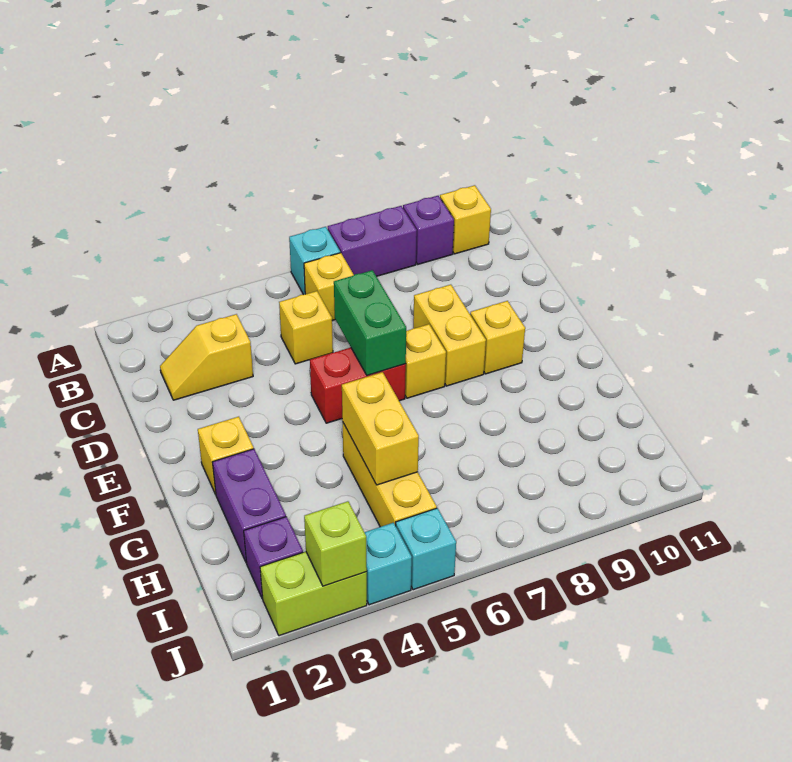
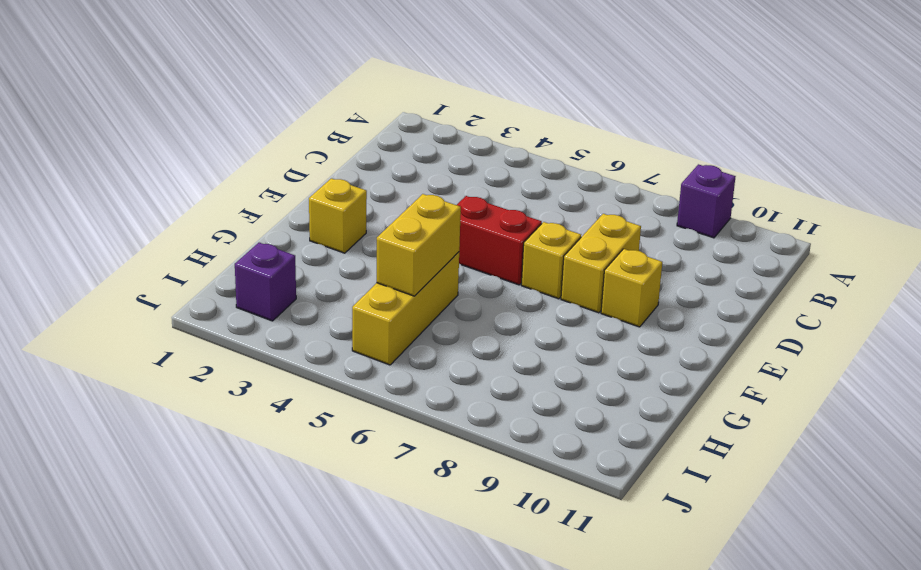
none -> cyan 1x1 brick [289,227,340,295]
none -> purple 1x2 brick [328,206,417,276]
none -> yellow 1x1 brick [440,185,491,254]

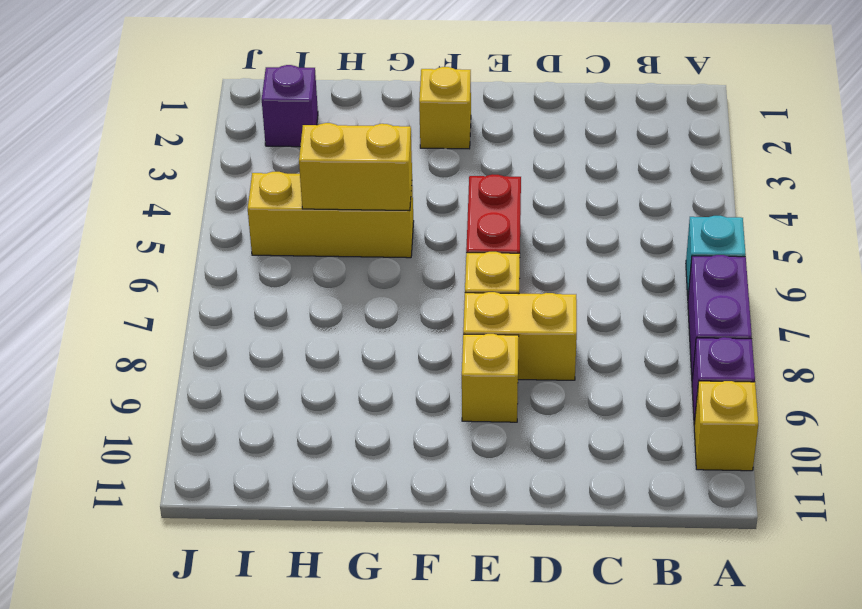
none -> yellow 1x1 brick [304,253,354,321]
none -> yellow 1x2 slope [160,314,253,400]
none -> yellow 1x1 brick [279,291,333,364]

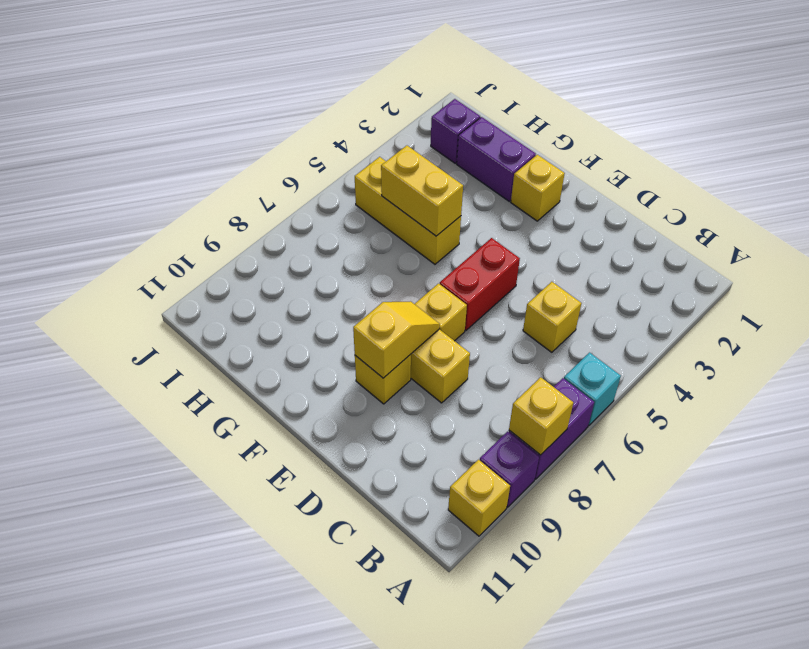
yellow 1x1 brick [509,377,573,455] -> yellow 1x1 brick moved to [304,253,354,321]
yellow 1x2 slope [353,301,440,378] -> yellow 1x2 slope moved to [160,314,253,400]
none -> lime 1x2 brick [260,552,367,636]
none -> cyan 1x1 brick [364,523,412,605]
none -> cyan 1x1 brick [396,508,456,590]

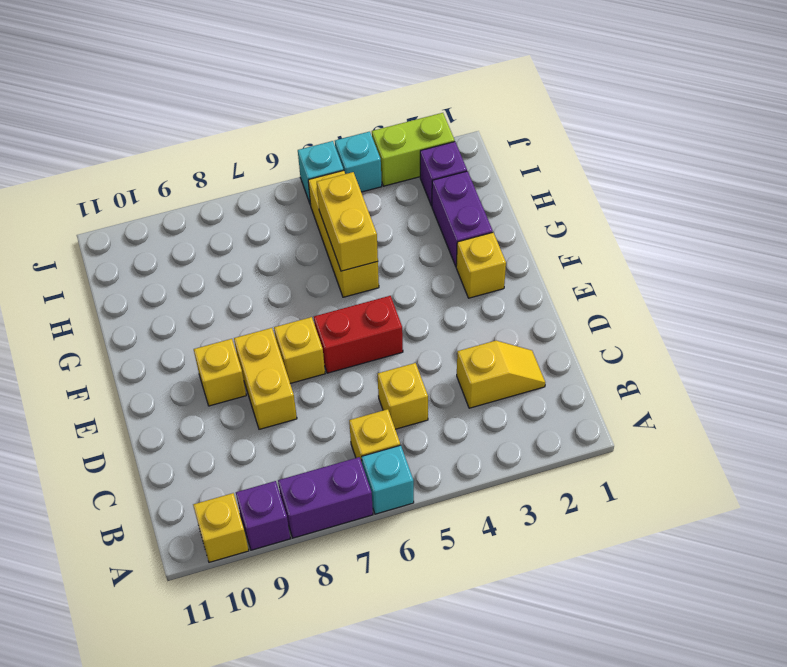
none -> green 1x2 brick [334,270,406,375]
none -> lime 1x1 brick [304,501,367,586]

